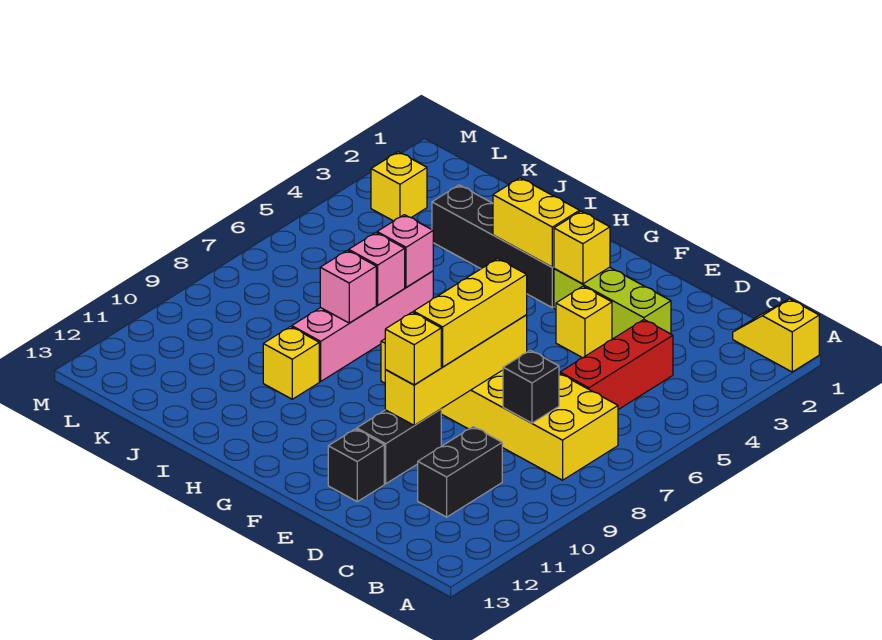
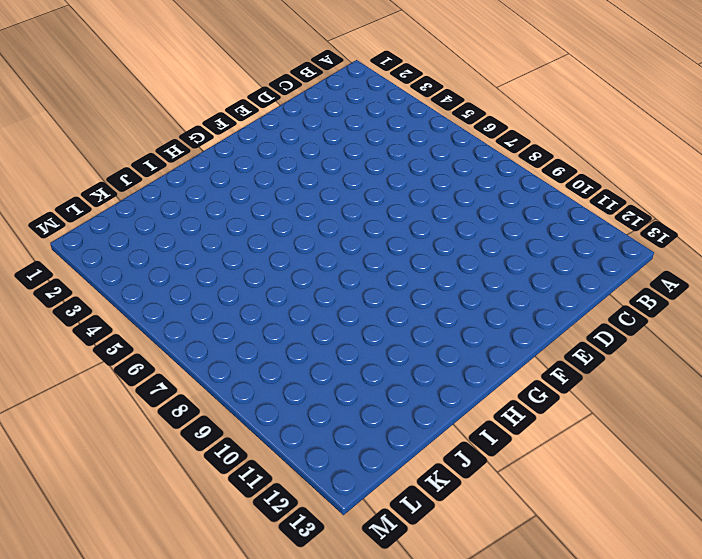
none -> yellow 1x2 slope [733,299,819,372]
none -> yellow 2x6 brick [381,339,618,480]
none -> red 1x3 brick [560,320,673,410]

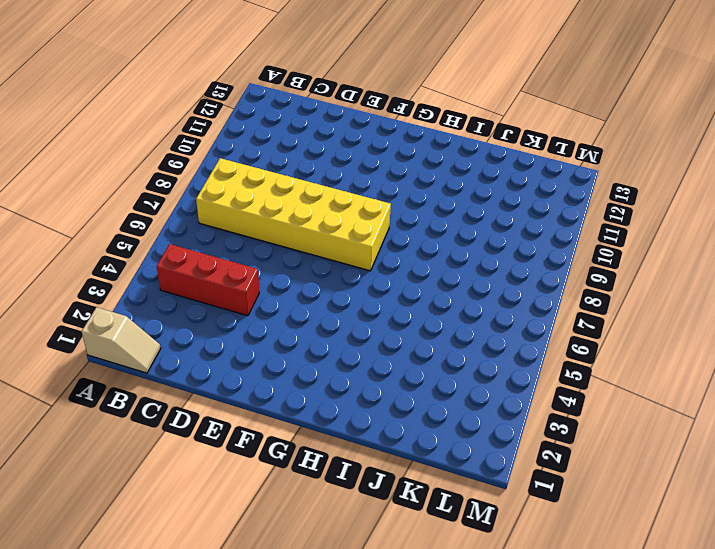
tan 1x2 slope [82,307,161,373] -> yellow 1x2 slope [733,299,819,372]
red 1x3 brick [157,244,259,316] -> red 1x3 brick turned to [560,320,673,410]
none -> black 1x2 brick [418,427,502,517]
none -> lime 1x3 brick [554,267,671,339]
none -> yellow 1x1 brick [556,286,612,358]

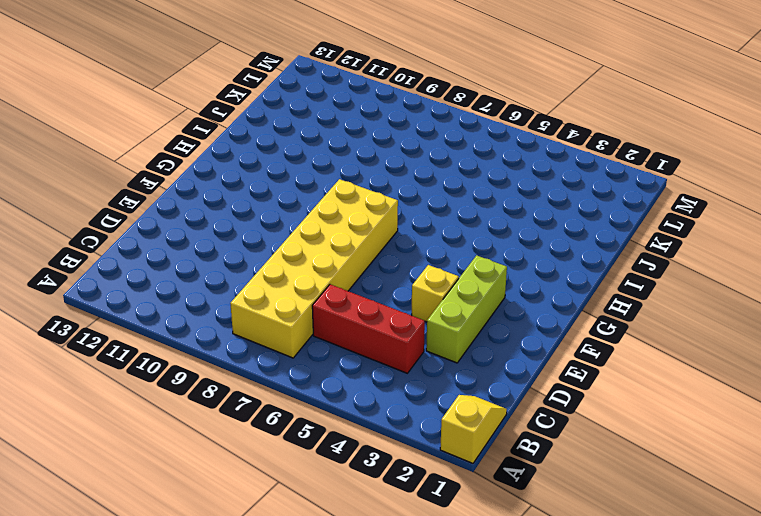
none -> black 1x2 brick [418,427,502,517]
none -> black 1x2 brick [357,409,441,484]
none -> black 1x1 brick [328,429,384,502]

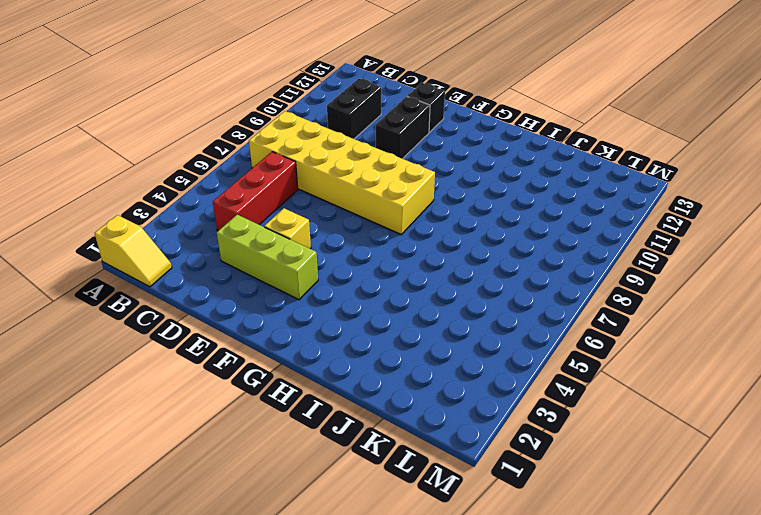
none -> black 1x4 brick [432,185,554,308]
none -> pink 1x4 brick [292,271,433,381]
none -> yellow 1x1 brick [263,327,319,399]

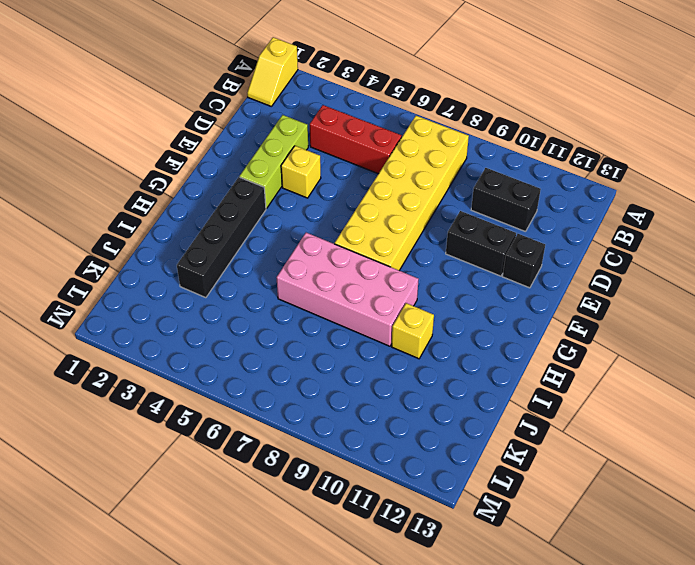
pink 2x4 brick [277,233,419,346] -> pink 1x4 brick [292,271,433,381]
none -> yellow 1x1 brick [371,152,427,221]
none -> black 1x1 brick [503,350,559,423]
none -> yellow 1x4 brick [385,315,527,425]

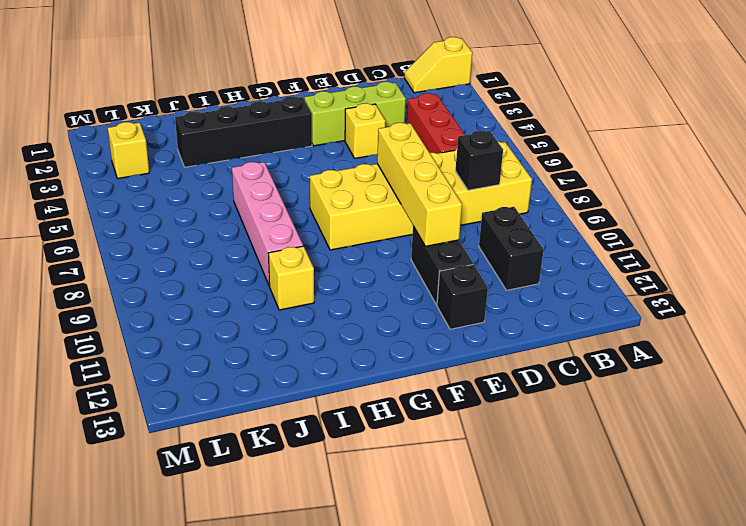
none -> yellow 1x1 brick [554,211,610,284]
none -> yellow 1x2 brick [493,178,580,267]
none -> pink 1x1 brick [377,215,433,287]

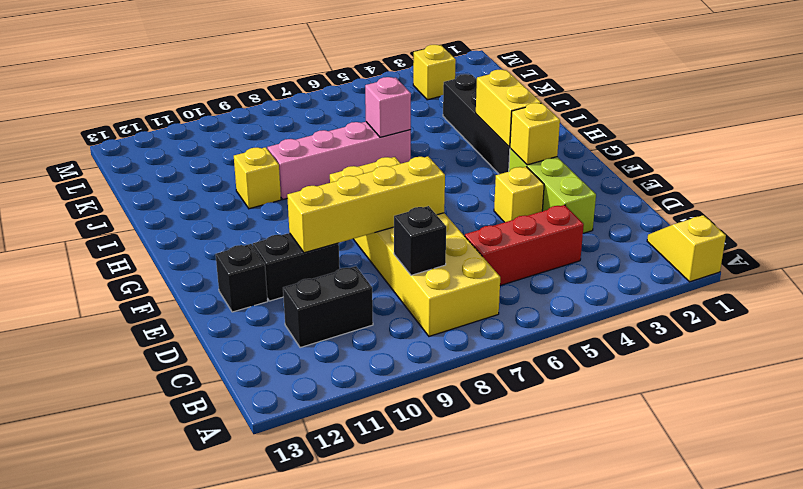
none -> pink 1x1 brick [349,233,405,305]
none -> pink 1x1 brick [320,250,376,323]
none -> yellow 1x3 brick [414,259,527,367]

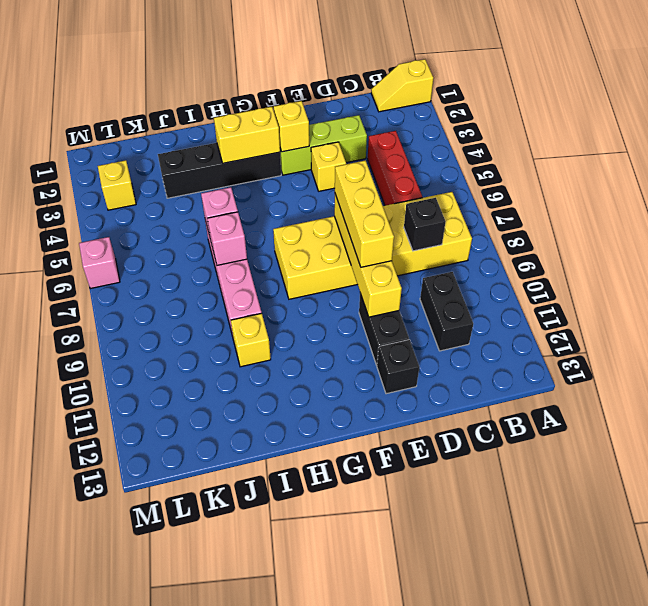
pink 1x1 brick [79,237,120,289] -> pink 1x1 brick moved to [320,250,376,323]
none -> yellow 1x1 brick [385,312,441,385]

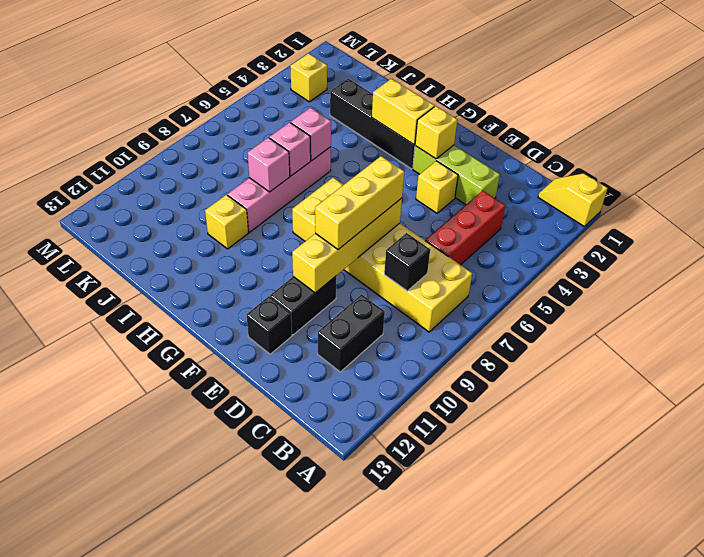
none -> yellow 1x1 brick [385,312,441,385]

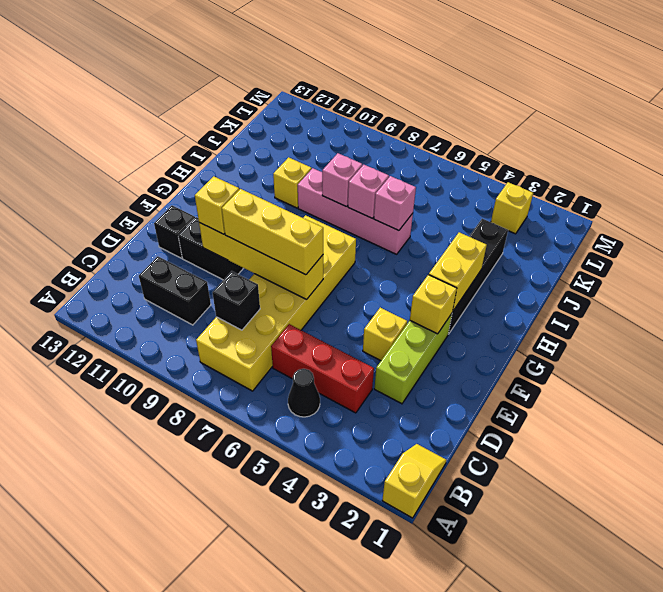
black 1x1 cone [288,369,320,417] -> none

